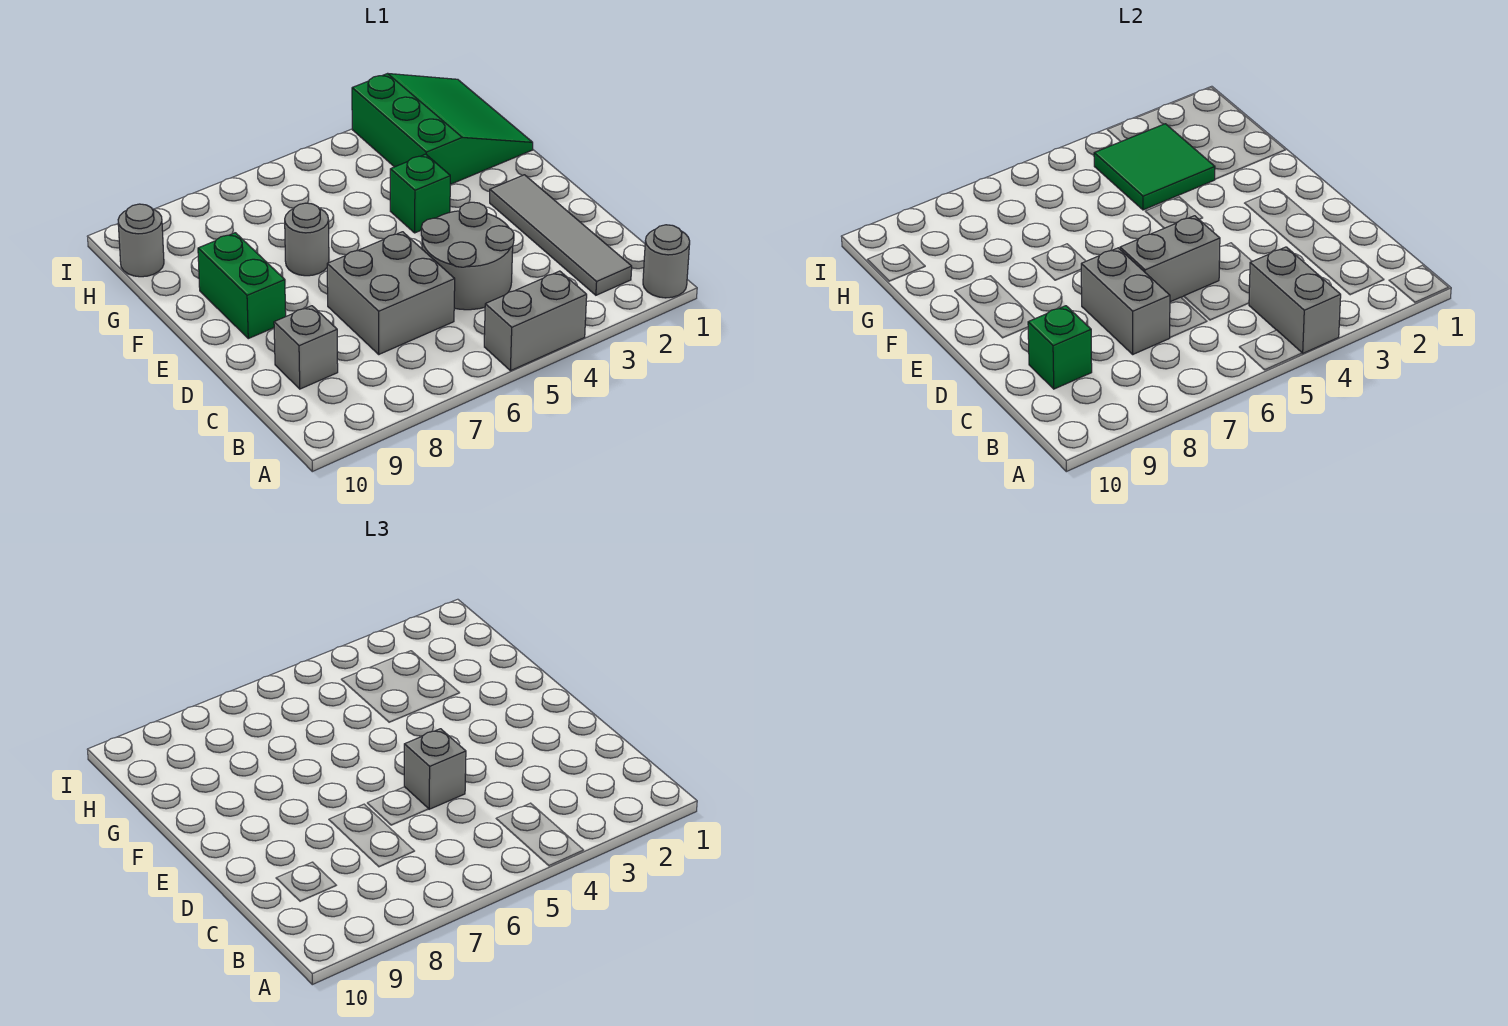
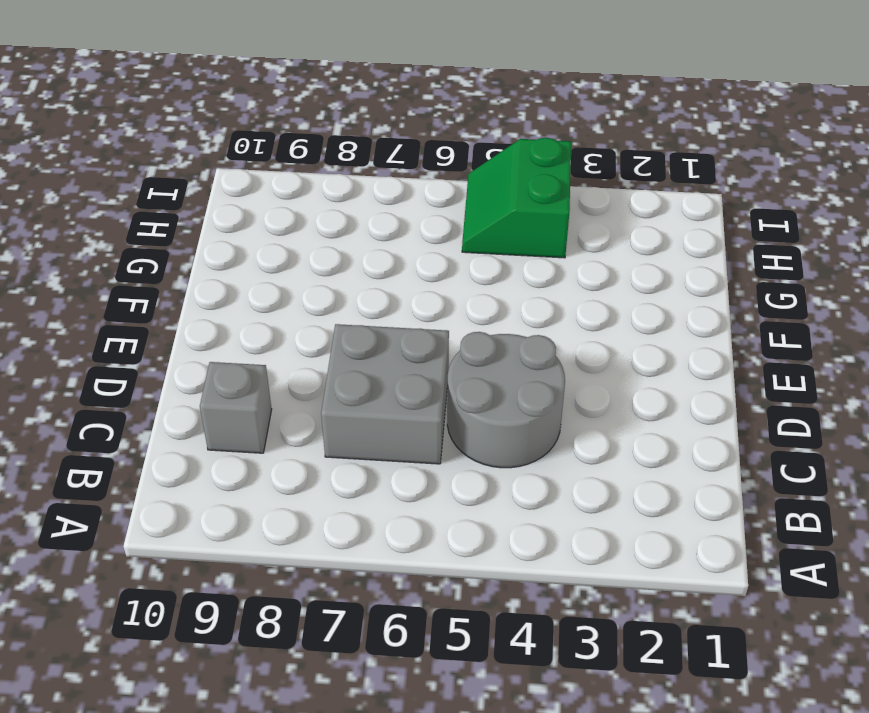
green 2x2 slope [462,138,571,258] -> none
none -> grey 1x1 round brick [643,225,690,298]
none -> grey 1x2 brick [484,271,587,371]
none -> grey 1x4 tile [490,175,632,295]

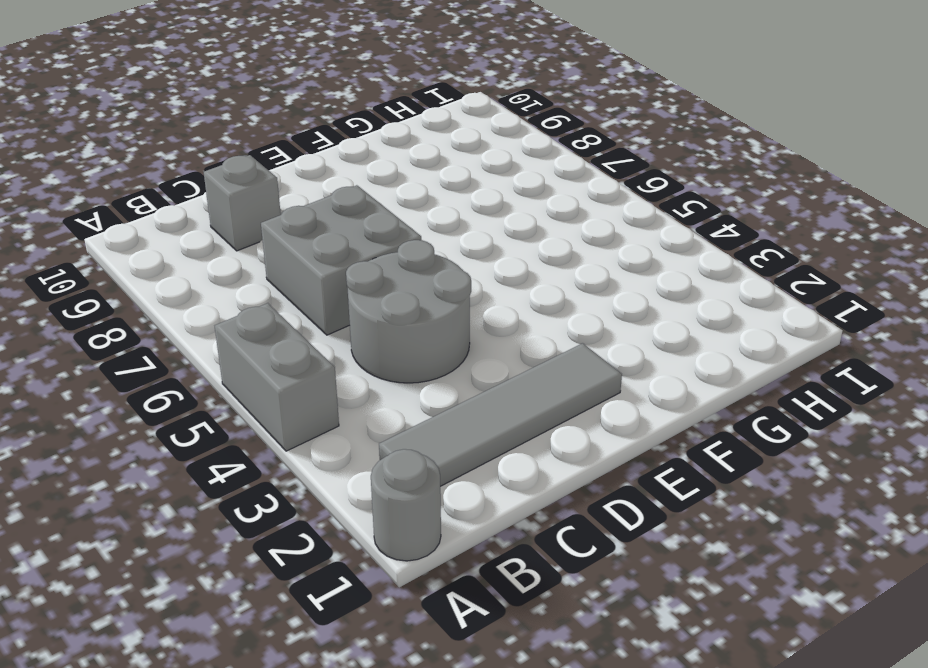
none -> green 1x2 brick [198,233,286,339]
none -> green 1x1 brick [390,154,450,233]
none -> grey 1x1 round brick [285,203,329,276]

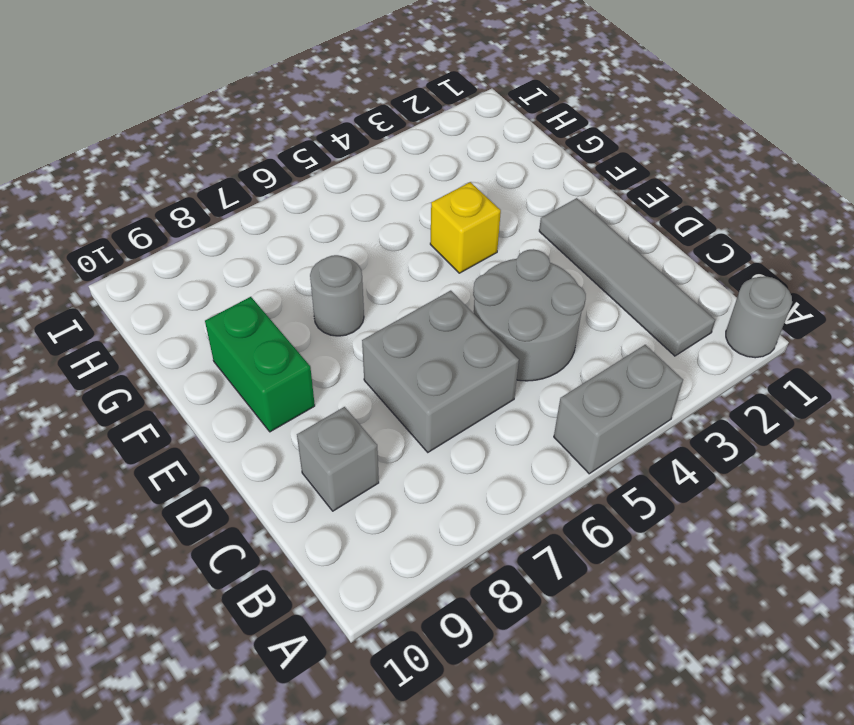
yellow 1x1 brick [430,182,501,273] -> green 1x1 brick [390,154,450,233]
none -> green 3x3 slope [352,73,533,184]
none -> grey 1x1 round brick [118,204,164,277]
none -> grey 1x2 brick [1249,247,1341,353]

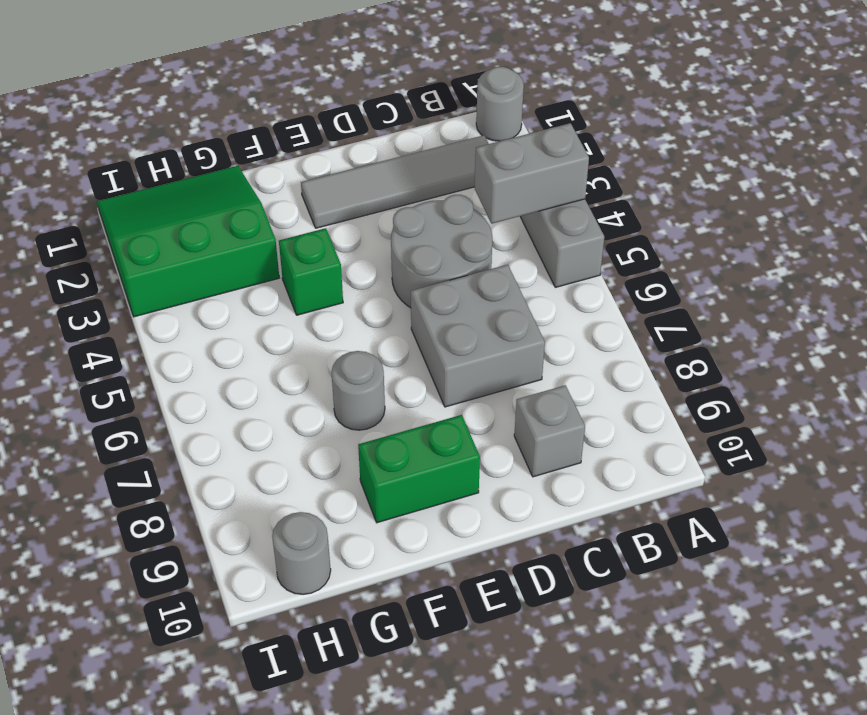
none -> grey 1x2 brick [1081,248,1170,354]
none -> green 1x1 brick [1028,306,1092,389]
none -> grey 1x2 brick [1120,216,1220,302]

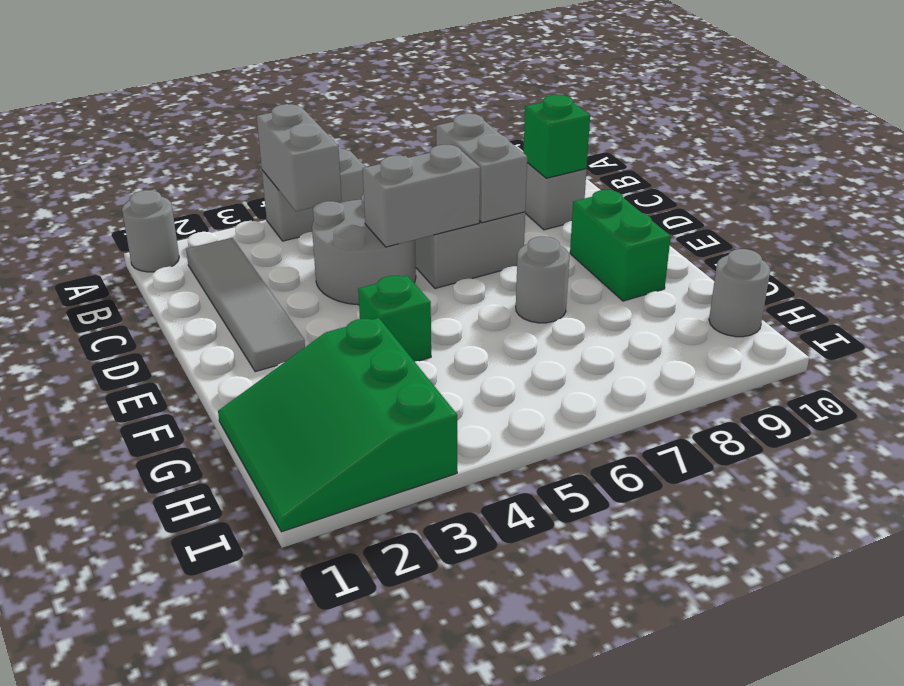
none -> green 2x2 tile [1094,124,1215,210]
none -> grey 1x1 brick [404,729,466,809]

